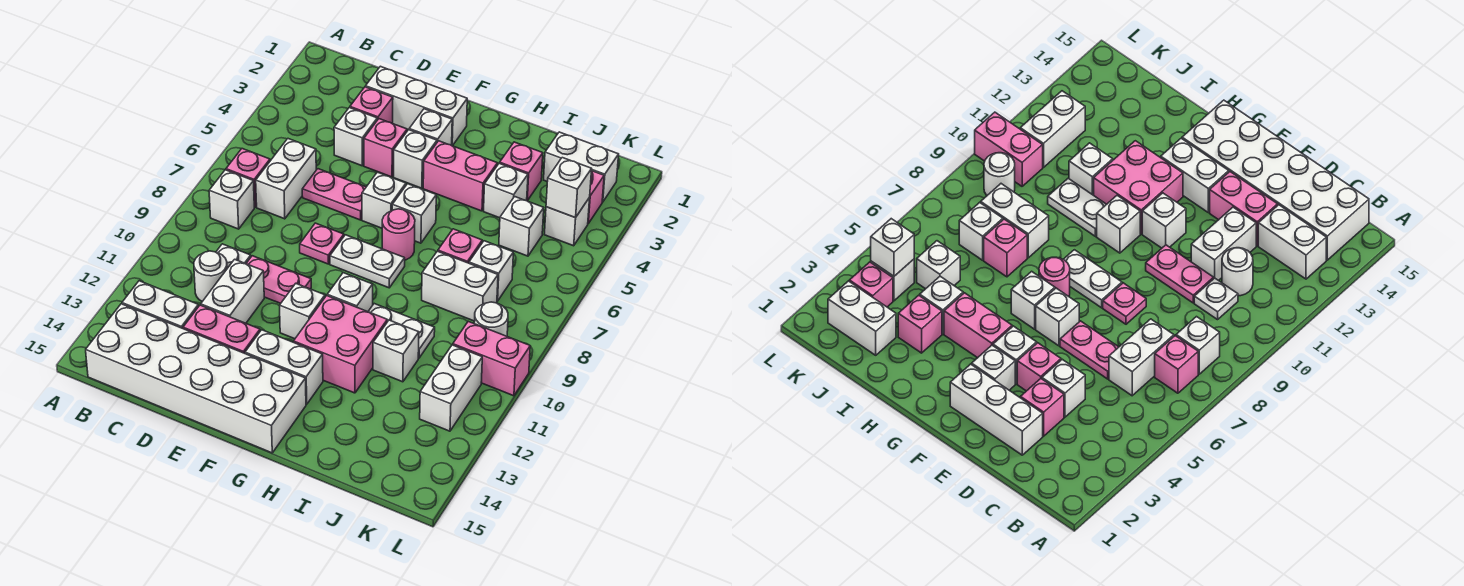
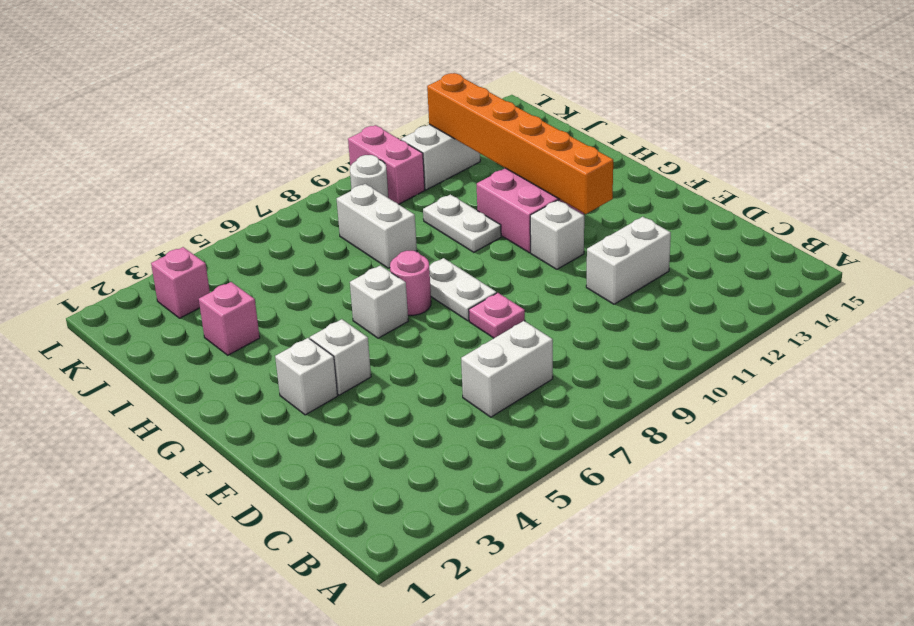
orange 1x6 brick [427,73,613,214] -> none
none -> pink 1x1 brick [226,149,270,207]
none -> white 1x1 brick [209,170,254,229]
none -> white 1x2 brick [122,281,198,328]
none -> white 2x6 brick [86,304,306,453]

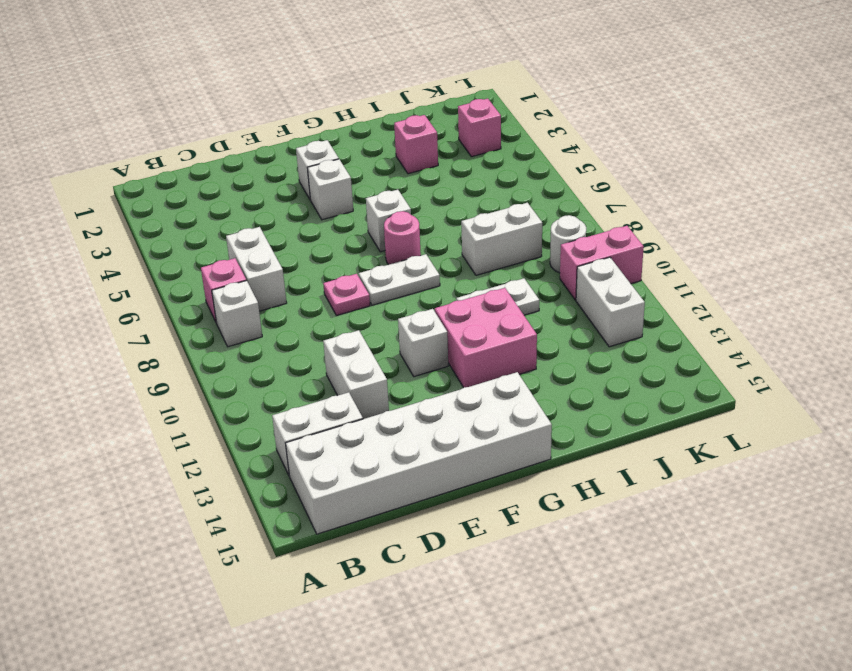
none -> white 1x1 plate [216,244,251,268]
none -> white 1x1 round brick [194,251,227,302]
none -> white 1x3 brick [366,66,467,146]
none -> pink 1x1 brick [350,87,393,124]

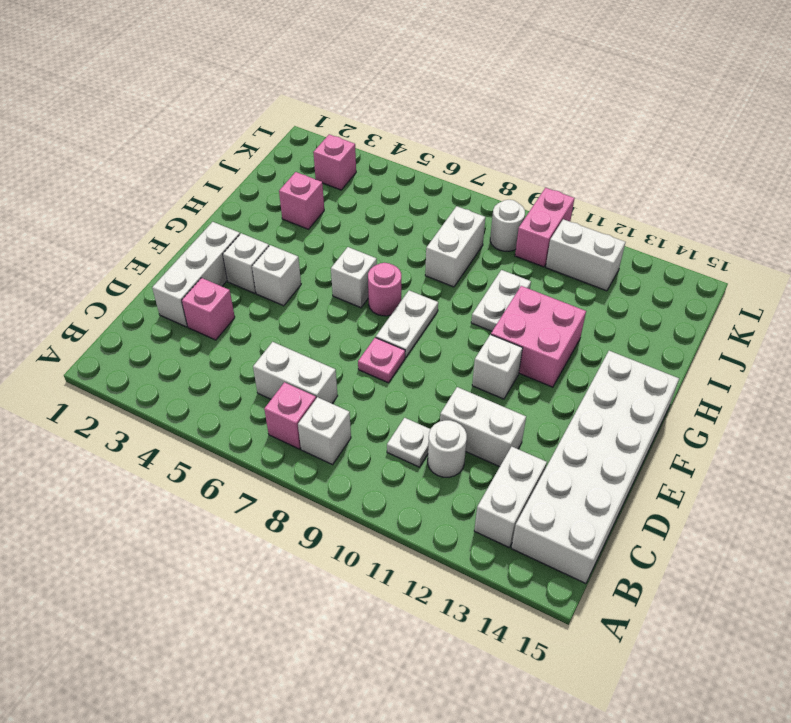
none -> white 1x1 brick [334,108,377,166]
none -> pink 1x2 plate [302,169,366,220]
none -> pink 1x2 plate [246,256,311,303]
none -> pink 1x2 brick [183,305,260,353]

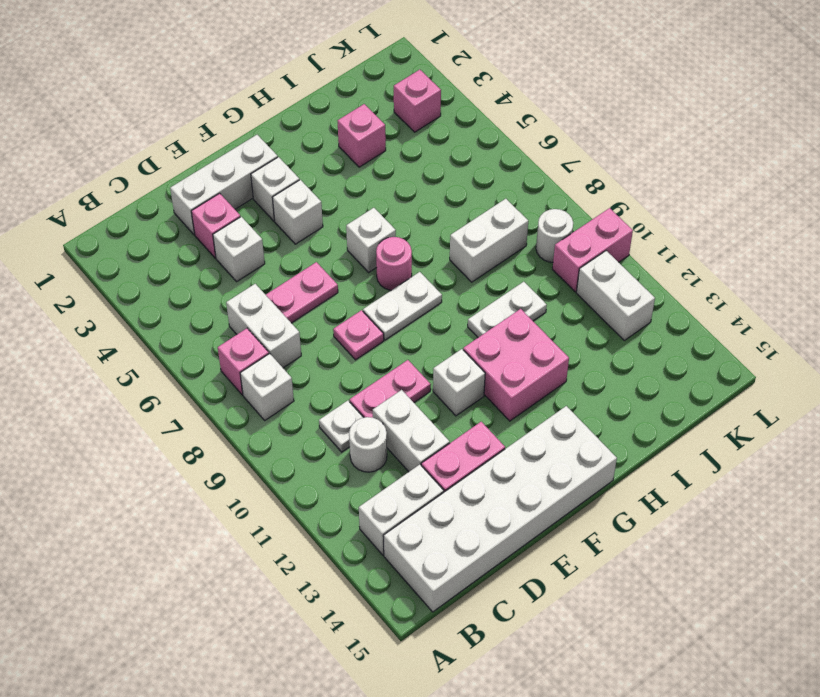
none -> pink 1x1 brick [364,119,407,177]
none -> white 1x1 brick [362,172,406,228]
none -> white 1x2 brick [245,330,323,404]
none -> pink 1x2 brick [423,141,497,211]

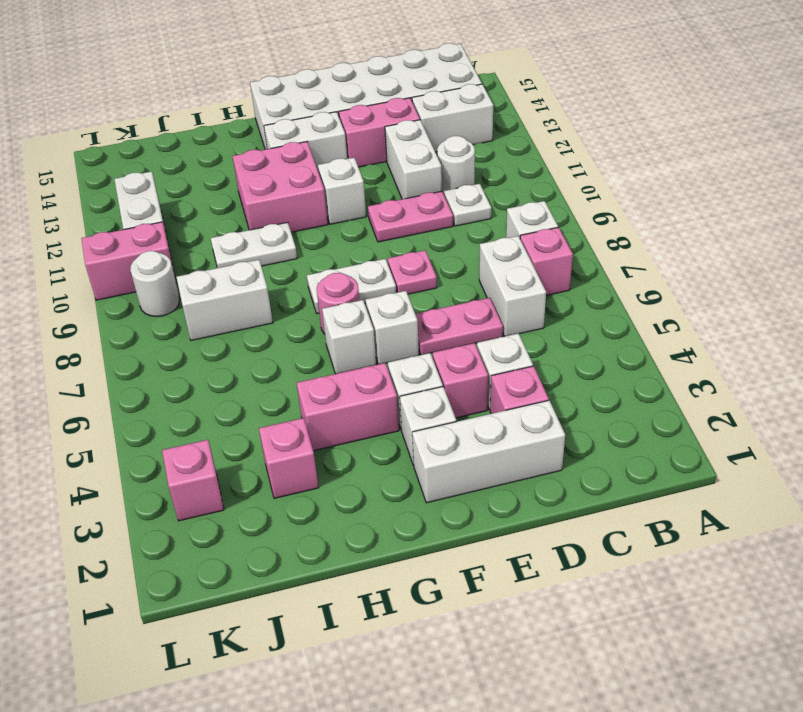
none -> white 1x1 brick [327,273,373,312]
none -> white 1x1 brick [484,163,528,218]
none -> pink 1x1 brick [438,229,482,263]
none -> white 1x1 brick [373,320,419,382]

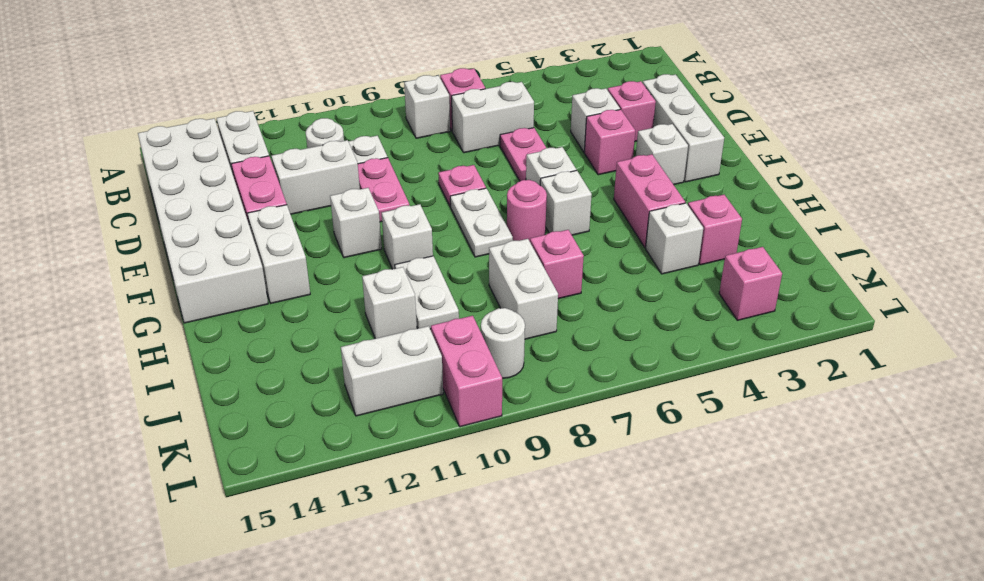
none -> white 1x1 brick [393,130,437,188]
none -> pink 2x2 brick [294,296,387,393]
none -> white 1x2 brick [544,132,619,202]
none -> white 1x1 brick [499,197,544,256]

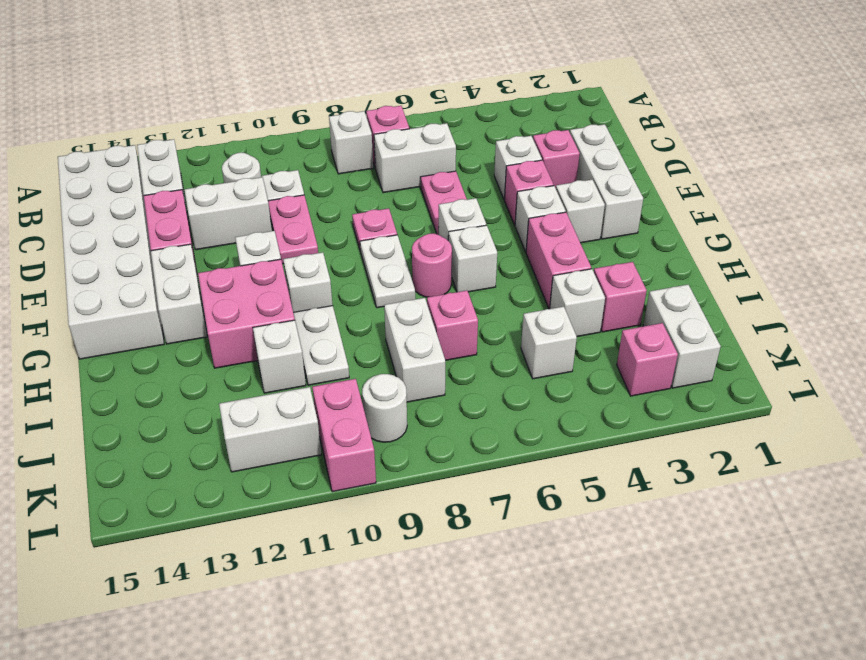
none -> white 1x1 brick [469,241,513,301]
none -> white 1x1 brick [544,197,590,246]
none -> white 1x1 brick [546,158,592,218]

